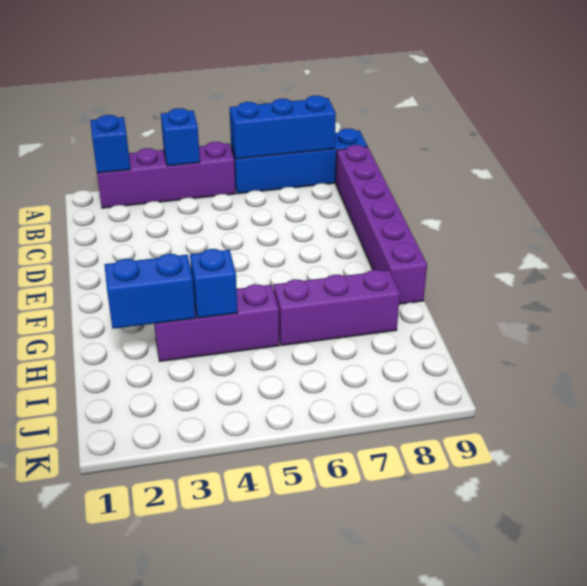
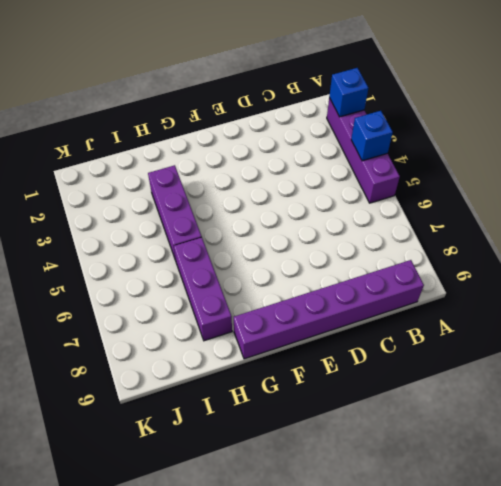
none -> blue 1x4 brick [231,128,367,194]
none -> blue 1x3 brick [229,95,336,159]

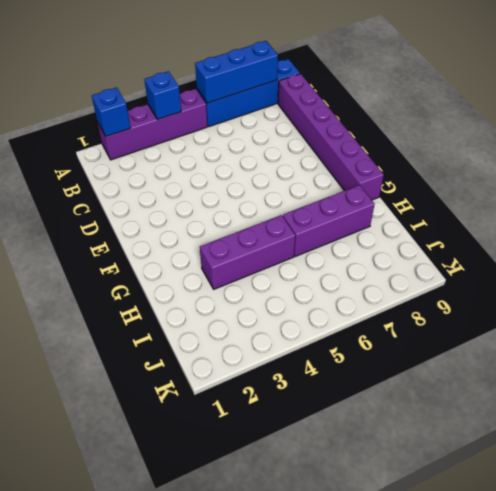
none -> blue 1x2 brick [104,254,196,329]
none -> blue 1x1 brick [190,249,238,318]

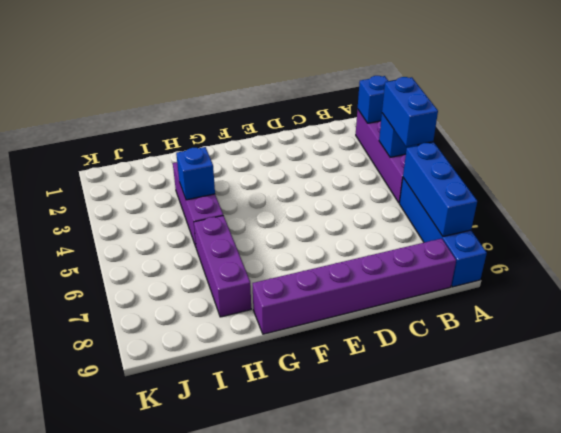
blue 1x2 brick [382,77,438,147] -> blue 1x2 brick moved to [104,254,196,329]

